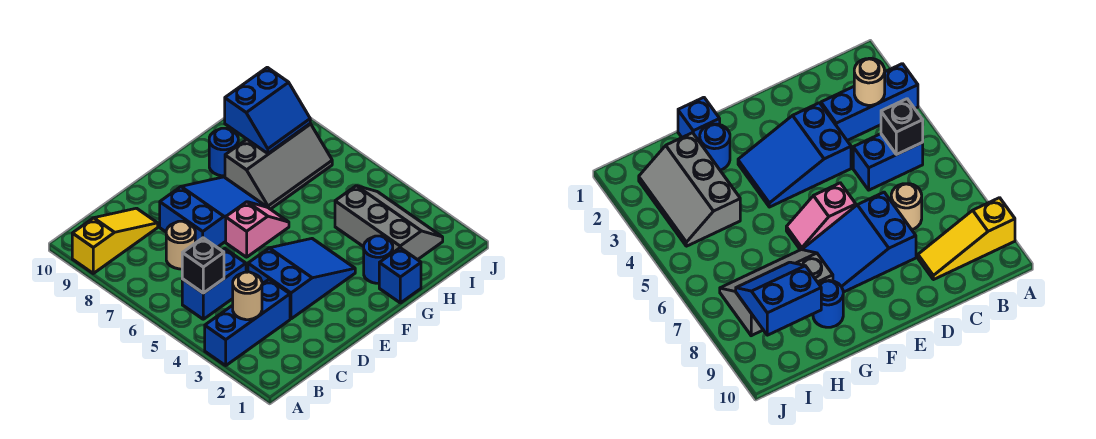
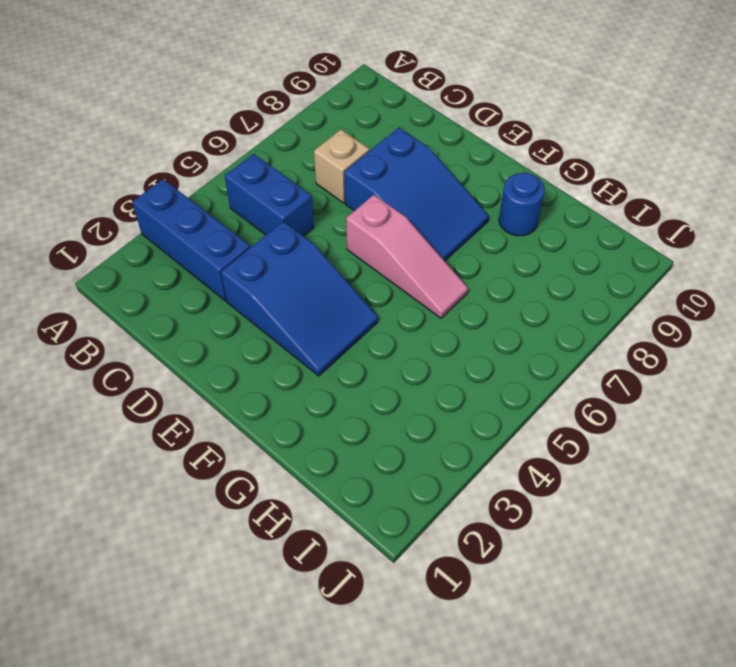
tan 1x1 brick [314,130,370,203] -> tan 1x1 round brick [166,221,195,269]
pink 1x3 slope [346,195,468,318] -> pink 1x2 slope [226,202,289,257]
none -> yellow 1x3 slope [72,208,158,273]
none -> blue 1x1 brick [379,248,421,303]
none -> blue 1x1 round brick [364,236,393,283]

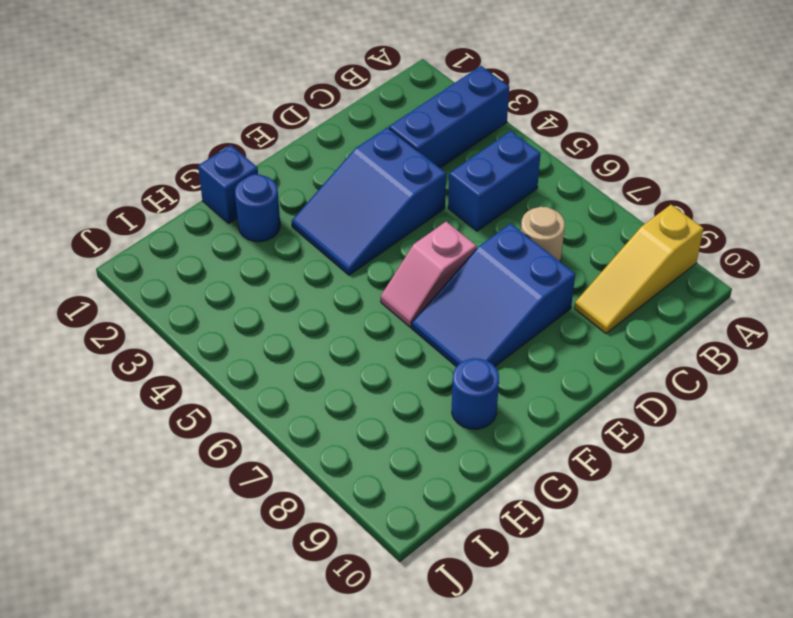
none -> grey 2x3 slope [225,124,332,209]
none -> grey 2x3 slope [335,186,443,260]
none -> tan 1x1 round brick [233,272,262,320]

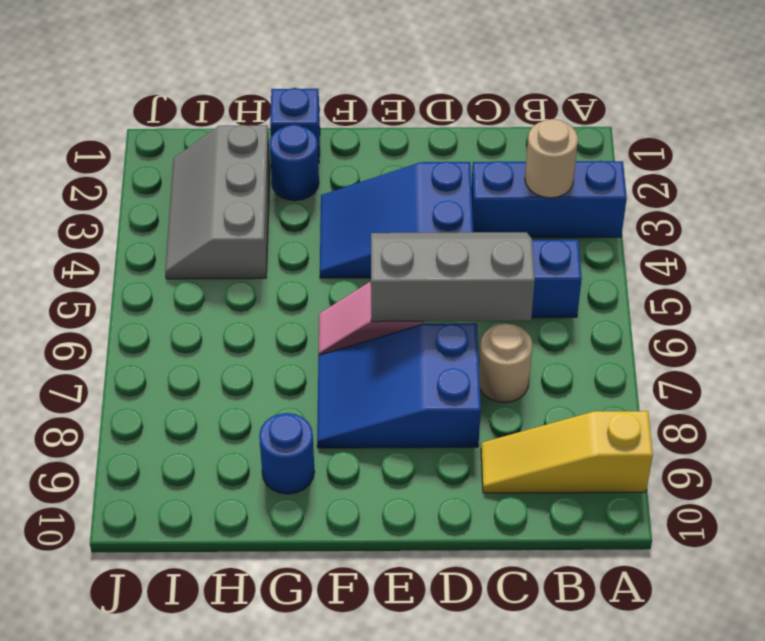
grey 2x3 slope [371,232,535,322] -> grey 2x3 slope moved to [225,124,332,209]
none -> black 1x1 brick [182,238,224,293]
none -> blue 2x2 slope [225,67,310,153]

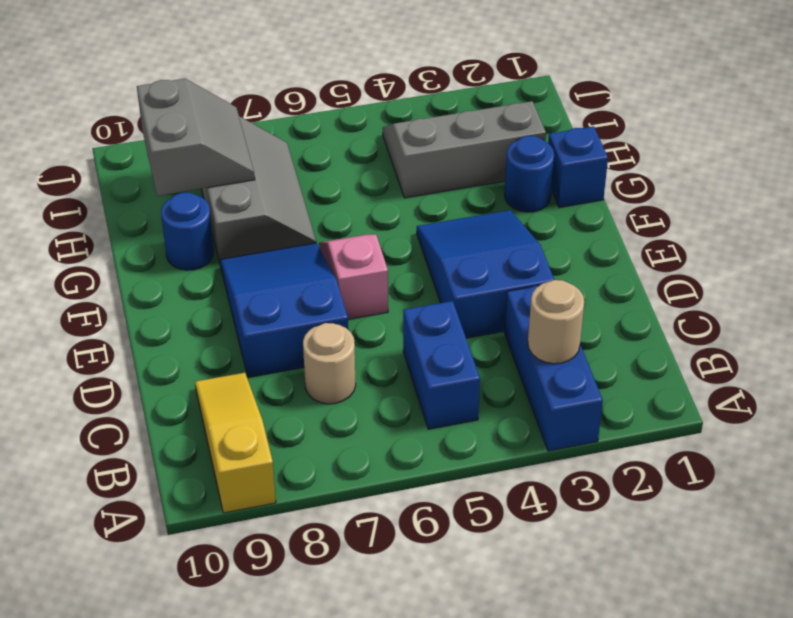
grey 2x2 slope [137,79,255,196] -> blue 2x2 slope [225,67,310,153]
none -> black 1x1 brick [182,238,224,293]

